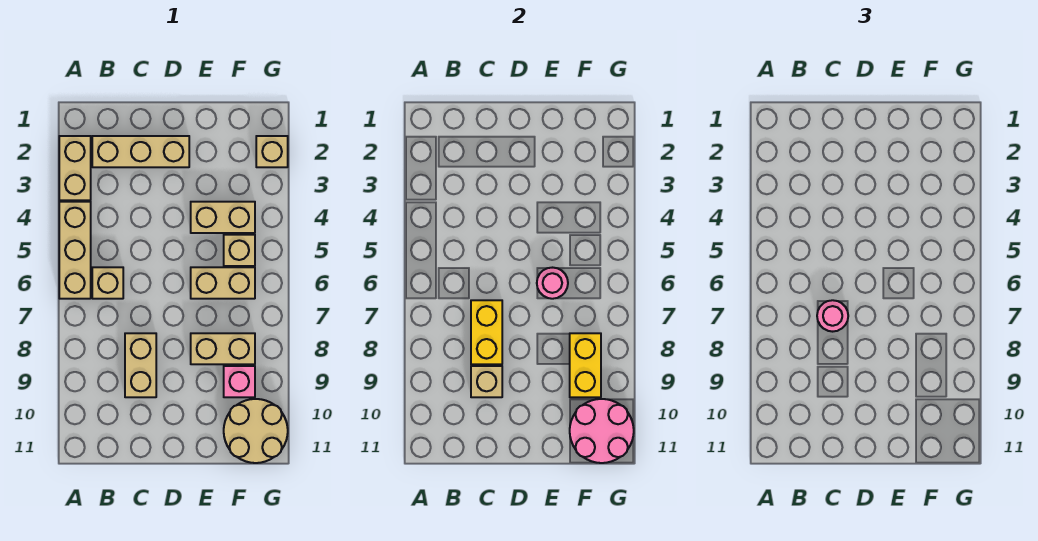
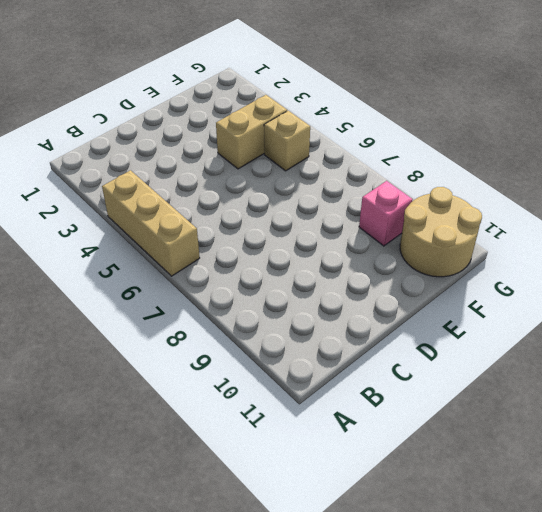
none -> tan 1x2 brick [59,136,91,200]
none -> tan 1x3 brick [92,136,189,167]
none -> tan 1x1 brick [92,267,123,299]

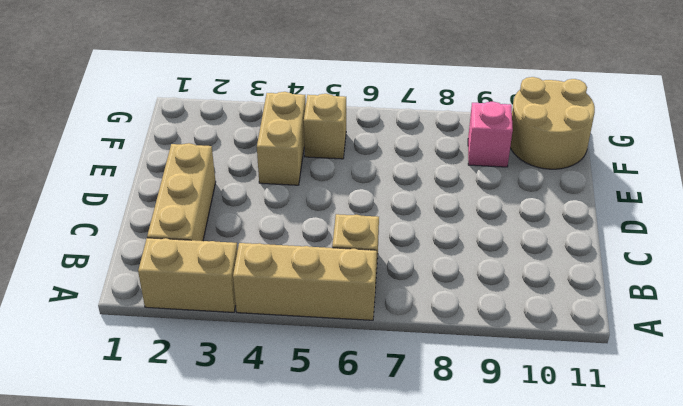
none -> tan 1x2 brick [125,333,156,397]
none -> tan 1x2 brick [191,267,255,299]
none -> tan 1x2 brick [191,333,255,364]

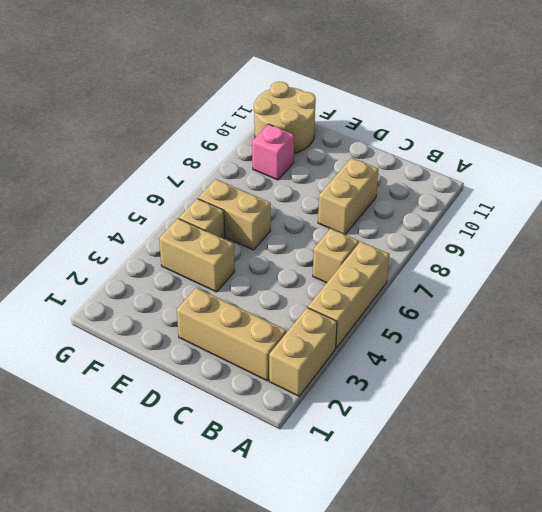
none -> tan 1x2 brick [191,333,255,364]
none -> tan 1x1 brick [256,136,288,167]
none -> yellow 1x2 brick [471,300,502,364]

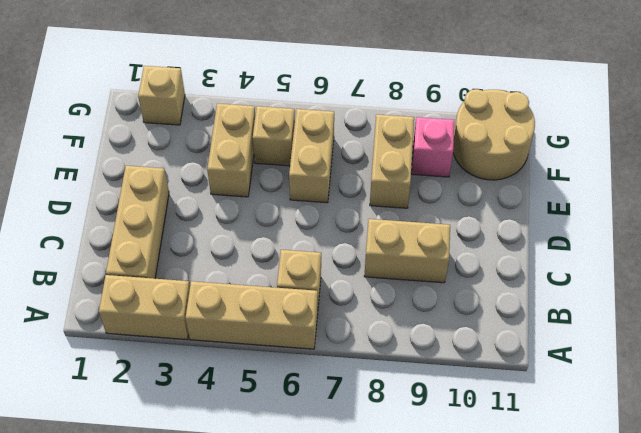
none -> yellow 1x2 brick [471,300,502,364]
none -> tan 1x1 brick [471,366,502,397]
none -> pink 1x1 round brick [537,268,568,299]

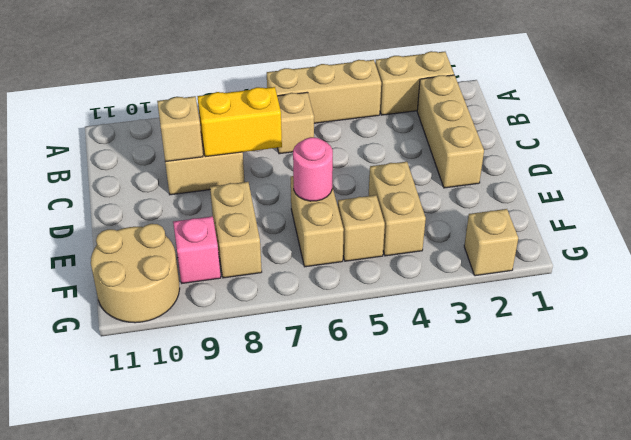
none -> yellow 1x2 brick [570,333,601,397]
none -> pink 2x2 round brick [570,399,634,463]
none -> pink 1x1 round brick [817,300,848,332]

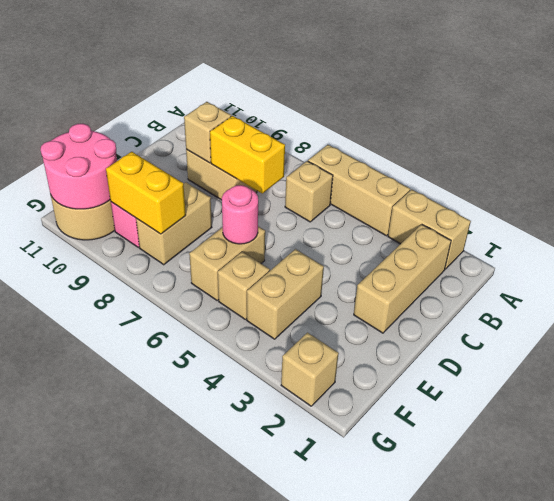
none -> pink 1x1 round brick [817,300,848,332]

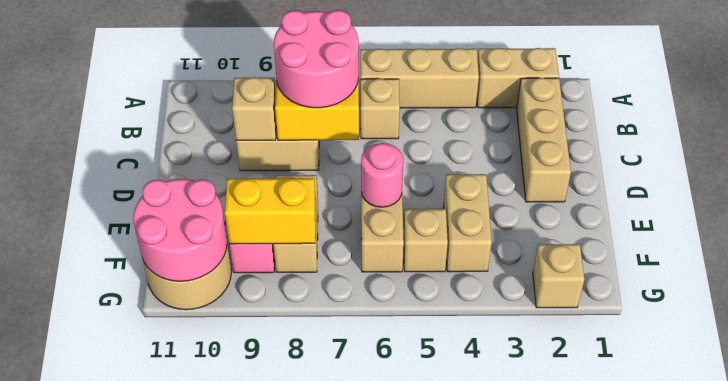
pink 2x2 round brick [274,10,359,108] -> pink 1x1 round brick [817,300,848,332]

